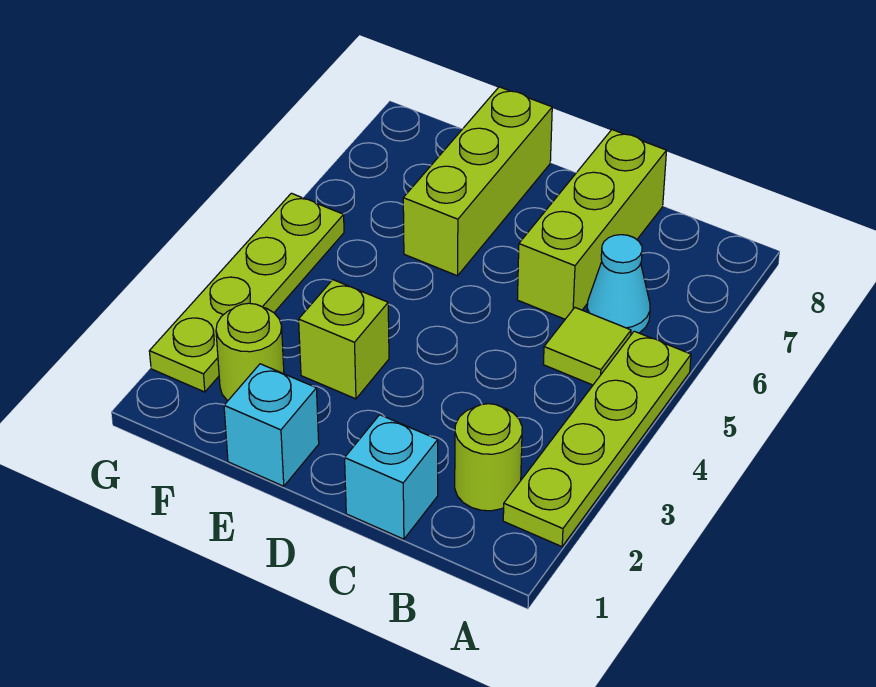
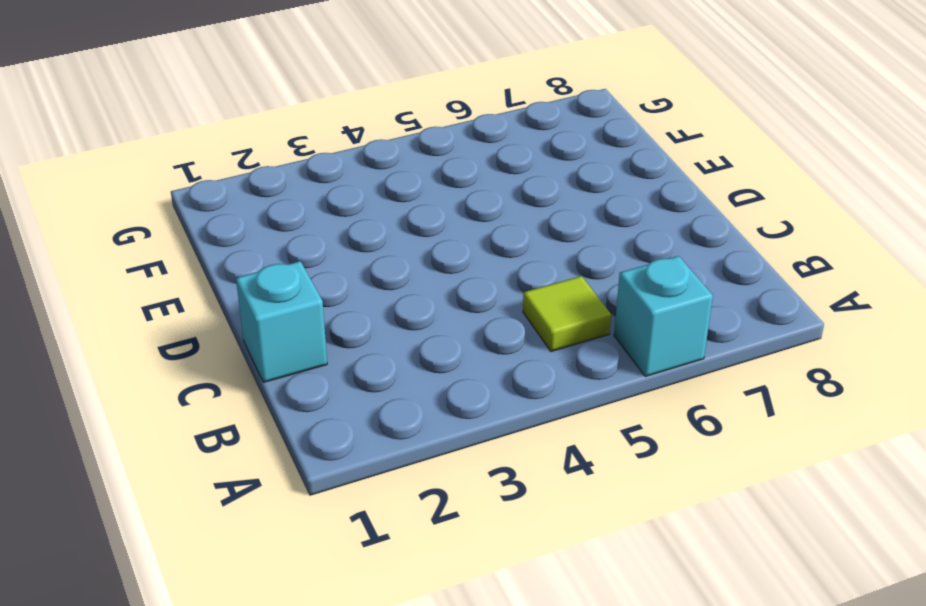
cyan 1x1 brick [614,256,713,377] -> cyan 1x1 brick moved to [224,364,319,486]
none -> lime 1x4 plate [503,331,691,547]
none -> lime 1x1 round brick [455,404,522,511]

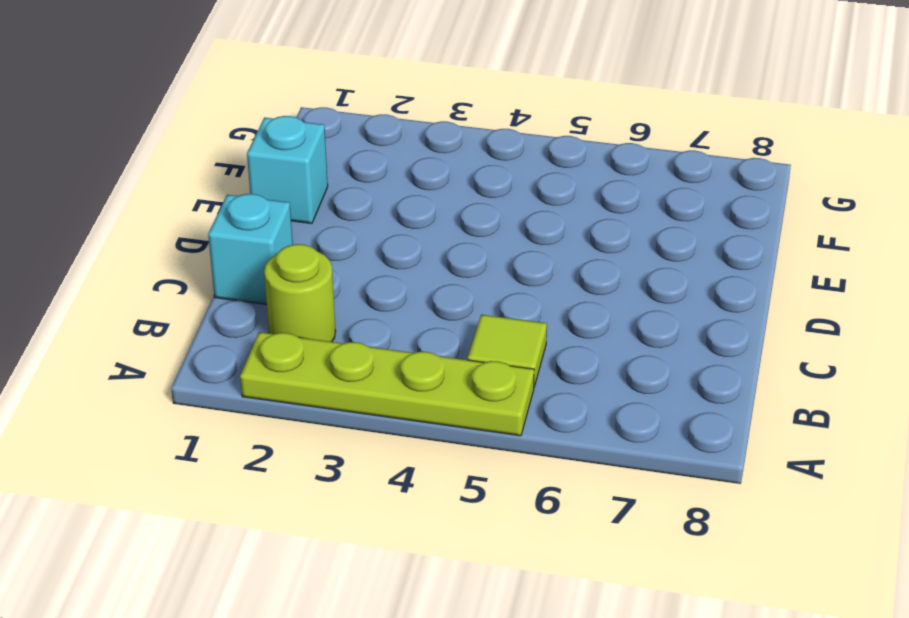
none -> cyan 1x1 cone [587,235,650,334]
none -> lime 1x3 brick [517,130,667,319]

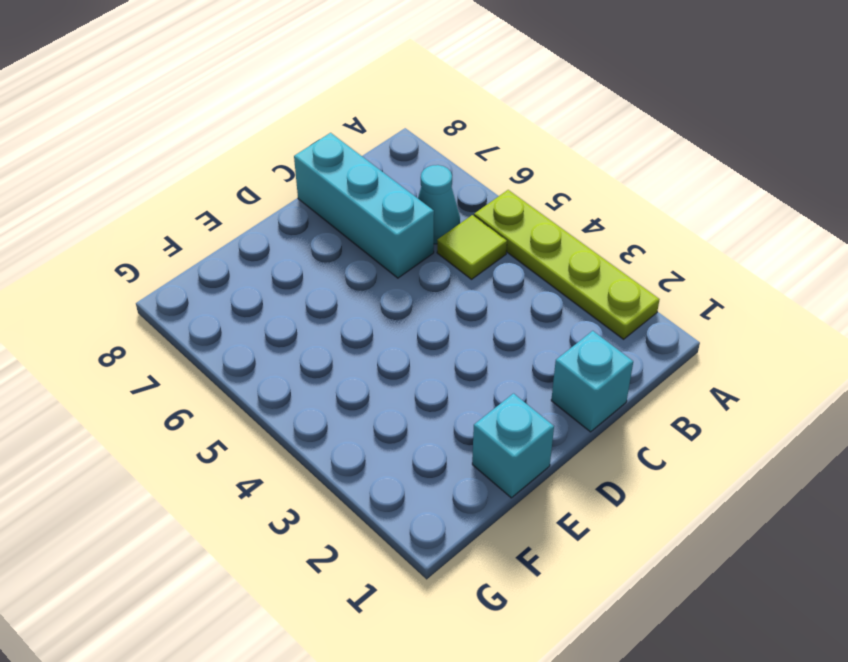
cyan 1x3 brick [294,133,434,278] -> lime 1x3 brick [517,130,667,319]
none -> lime 1x1 round brick [455,404,522,511]
none -> lime 1x1 brick [299,280,389,399]

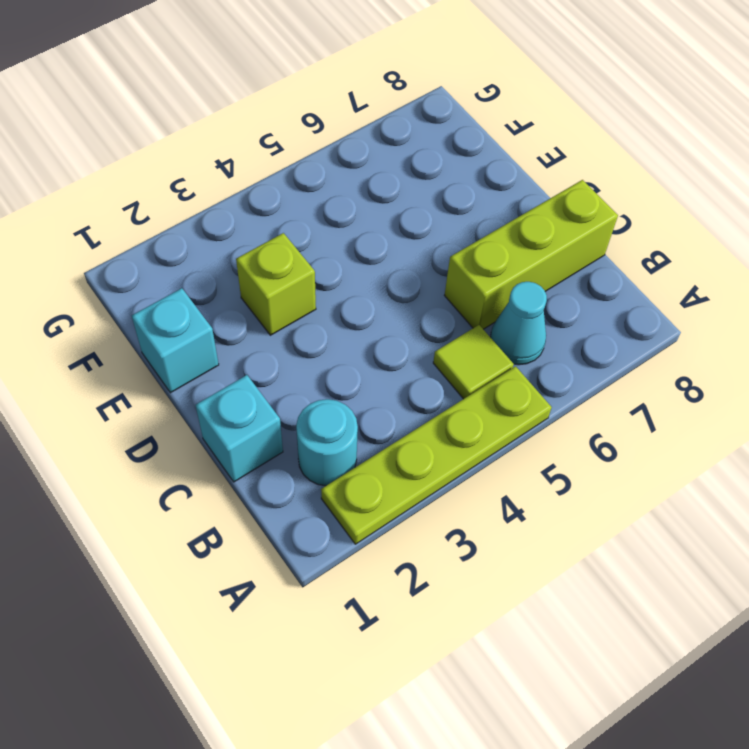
cyan 1x1 round brick [296,399,358,486] -> lime 1x1 round brick [455,404,522,511]
none -> lime 1x3 brick [403,87,552,276]
none -> lime 1x1 round brick [216,303,284,401]

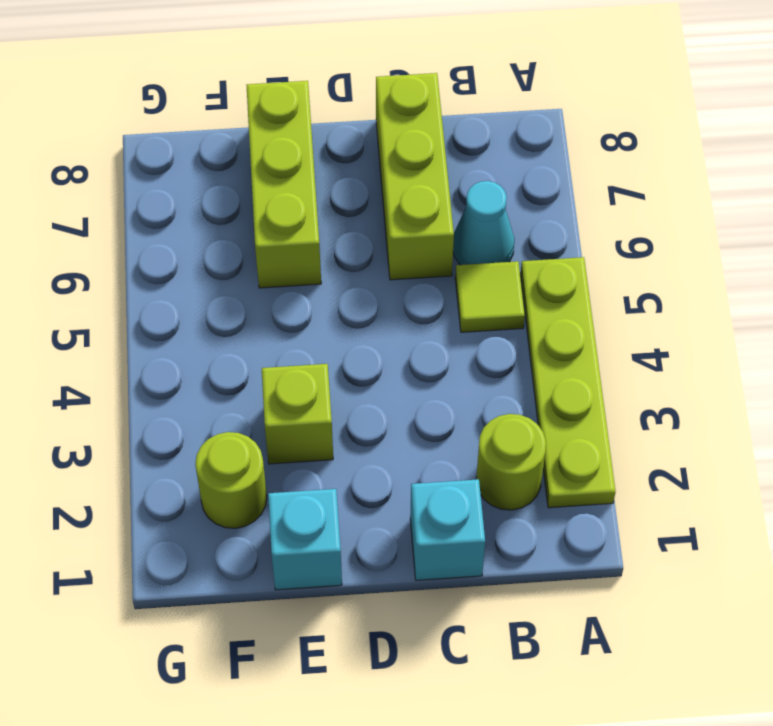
none -> lime 1x4 plate [149,193,344,392]

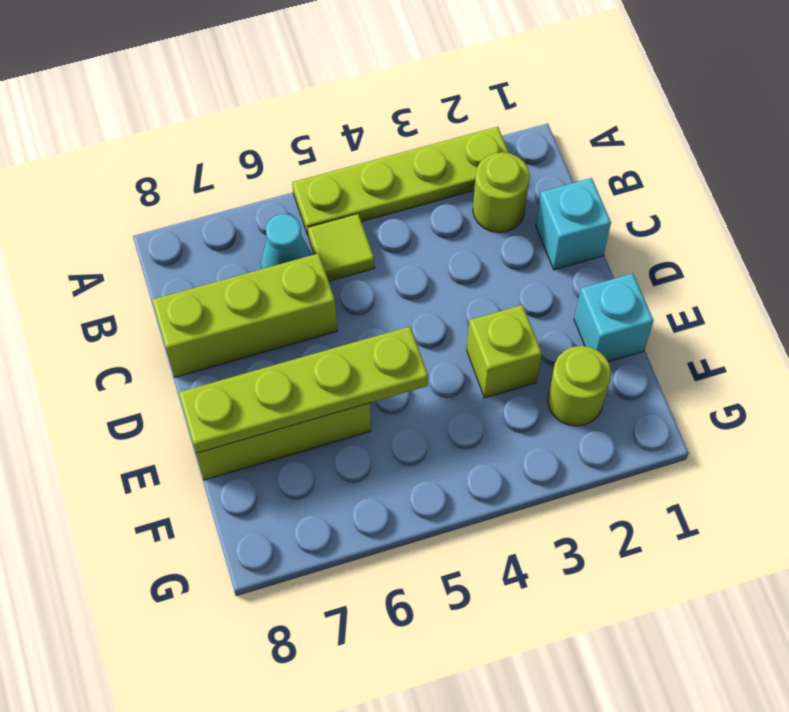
lime 1x4 plate [179,327,428,453] -> lime 1x4 plate moved to [149,193,344,392]

